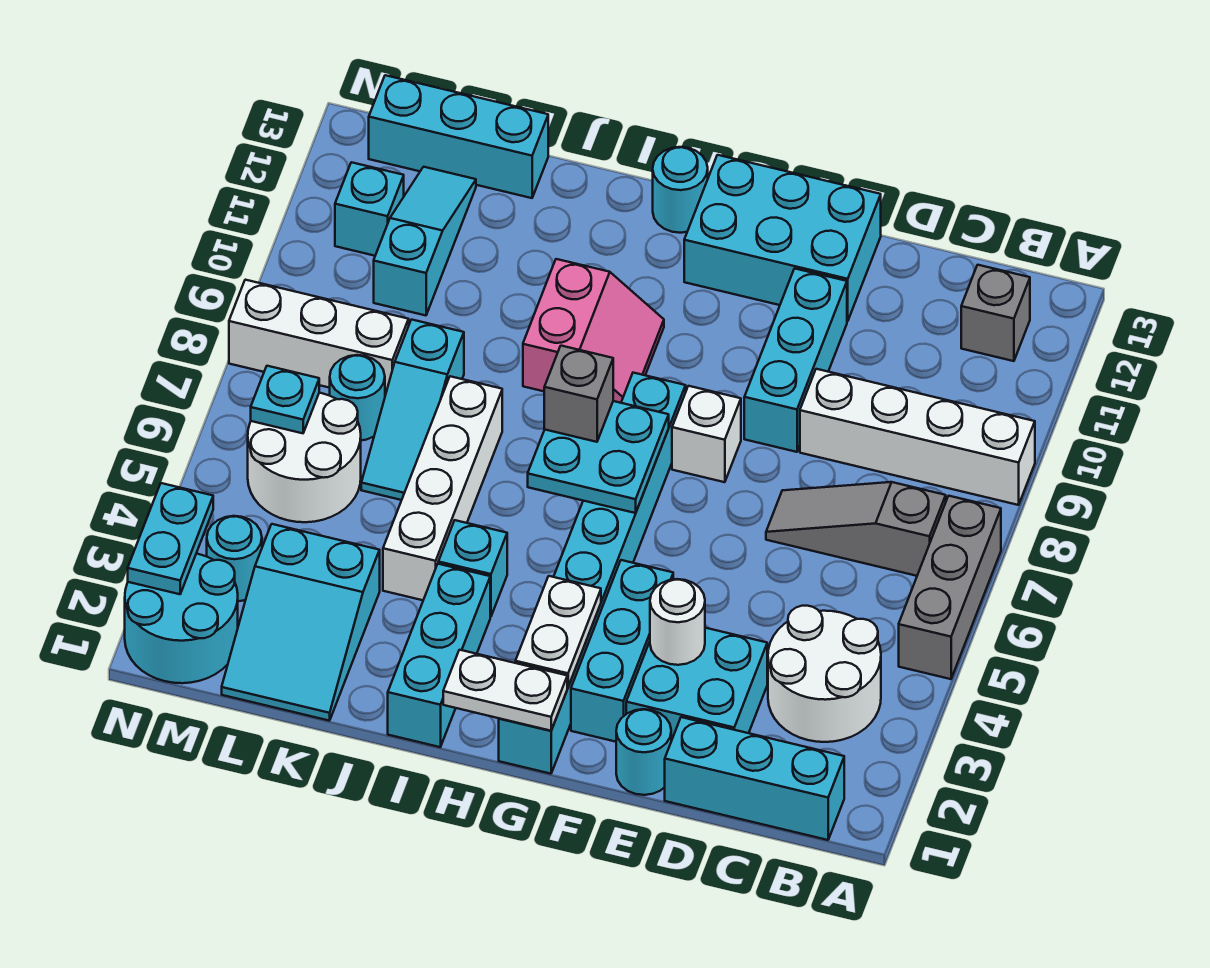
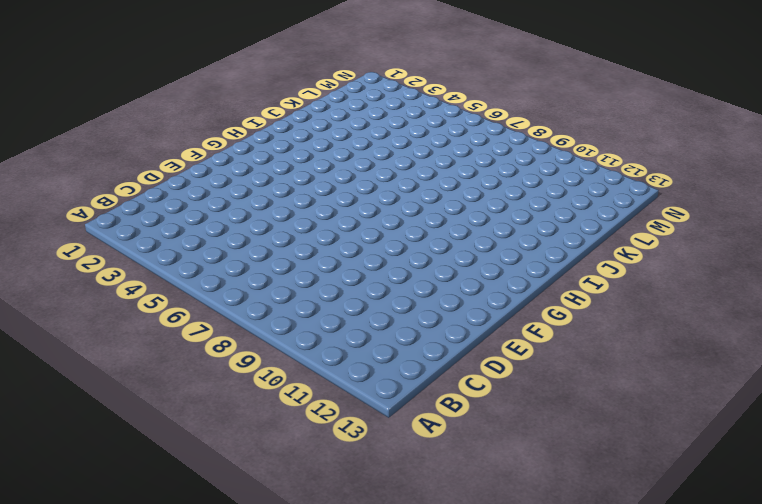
none -> grey 1x3 brick [899,496,1001,679]
none -> white 1x4 brick [800,369,1035,505]
none -> cyan 1x3 brick [665,717,844,840]
none -> white 2x2 round brick [768,606,881,742]

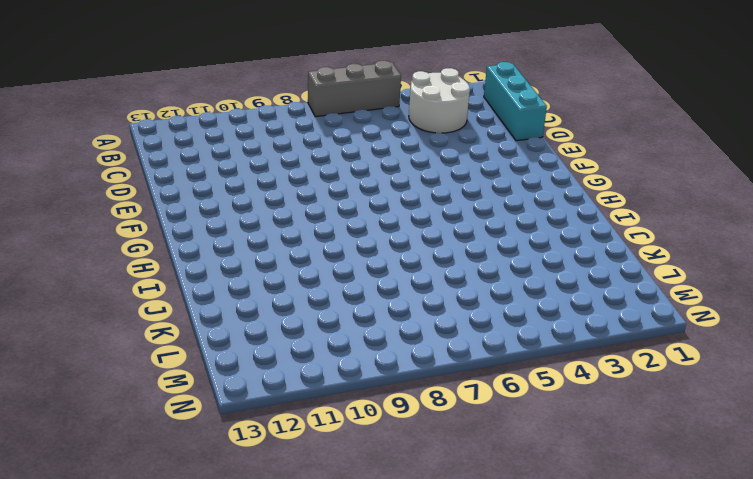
none -> white 1x4 brick [800,369,1035,505]
none -> grey 1x3 slope [766,482,946,576]
none -> grey 1x1 brick [961,265,1030,361]
none -> cyan 2x2 brick [626,628,767,741]

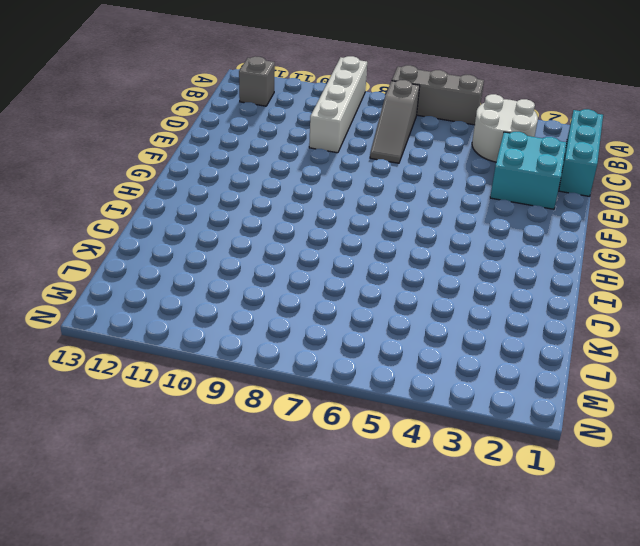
none -> cyan 1x1 round brick [616,709,671,795]
none -> cyan 1x3 brick [744,269,847,452]
none -> cyan 2x3 brick [684,155,881,321]
none -> cyan 1x3 brick [571,560,673,742]

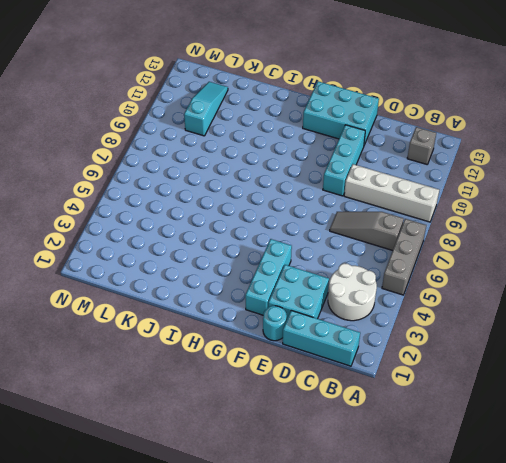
none -> white 1x1 brick [672,386,741,482]
none -> cyan 1x8 brick [499,373,686,774]
none -> pink 2x2 slope [523,259,664,403]
none -> cyan 1x1 round brick [653,147,708,233]

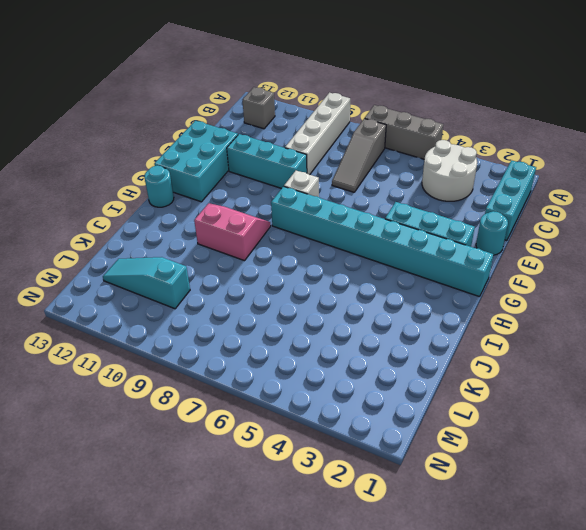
none -> cyan 2x2 brick [626,628,767,741]
none -> cyan 1x3 brick [388,564,490,747]
none -> cyan 1x1 brick [438,520,507,617]
none -> white 1x4 brick [383,376,502,600]

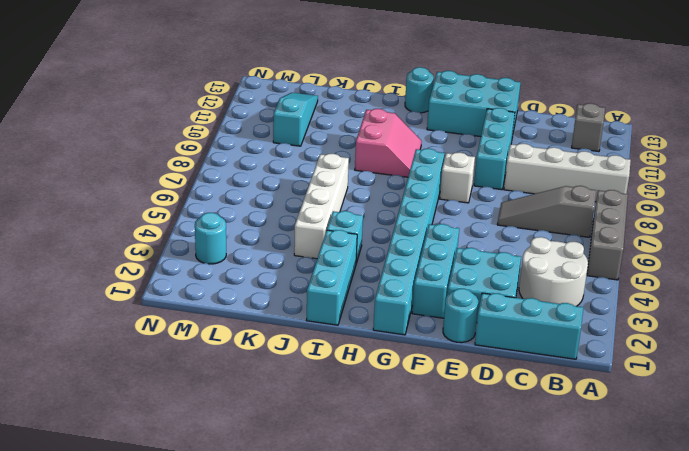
none -> cyan 2x3 slope [222,524,380,721]
none -> cyan 1x3 slope [361,320,464,500]
none -> cyan 1x3 brick [369,75,548,198]
none -> white 2x2 round brick [248,393,361,522]

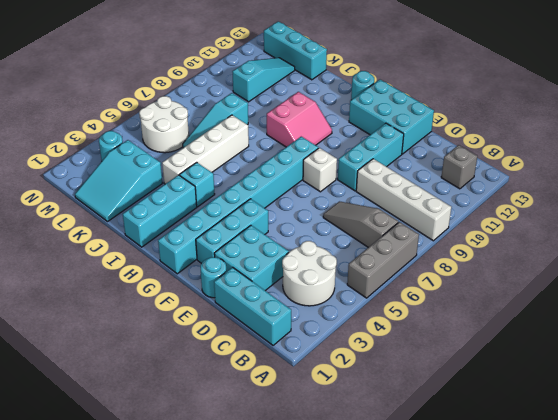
none -> cyan 1x1 round brick [330,355,385,440]
none -> white 1x3 brick [229,280,409,395]
none -> cyan 2x2 round brick [125,554,238,683]
none -> cyan 1x1 brick [335,162,404,256]

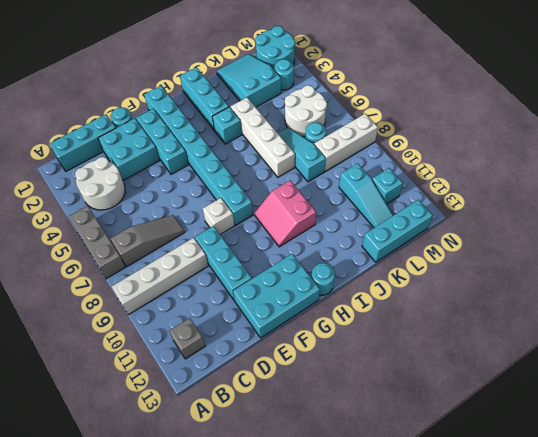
none -> white 1x1 round brick [650,579,705,665]
none -> white 1x2 plate [443,650,567,731]
none -> white 1x2 plate [515,576,601,687]
none -> cyan 2x2 plate [528,401,669,513]

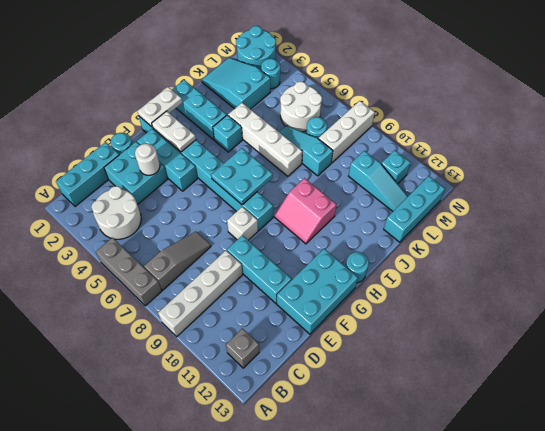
none -> cyan 1x1 plate [251,366,319,433]
none -> cyan 1x2 plate [128,483,213,594]
none -> grey 1x1 brick [544,346,613,442]

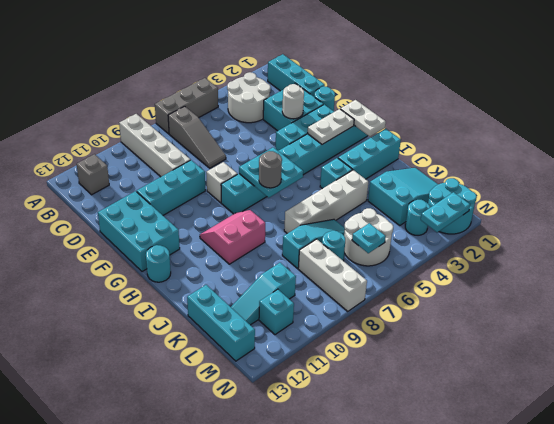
grey 1x1 round brick [259,151,282,188] -> grey 1x1 brick [544,346,613,442]

